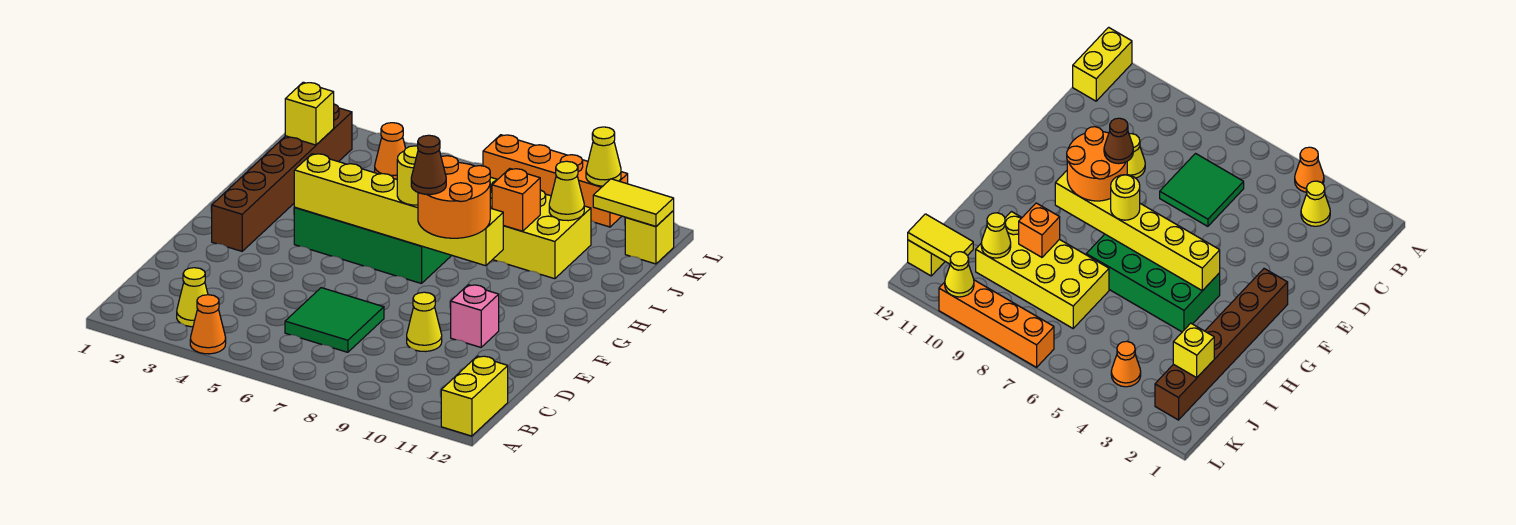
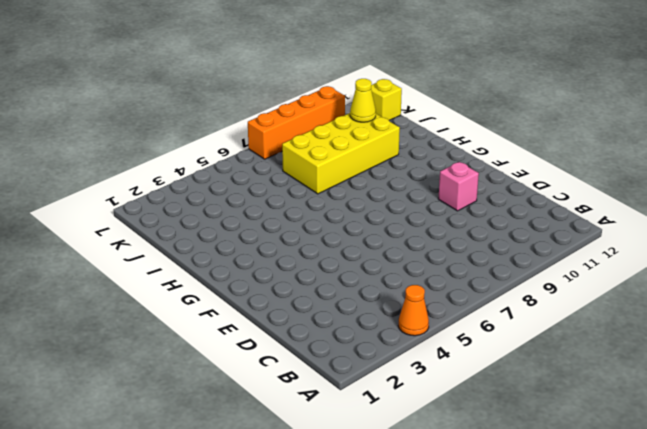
none -> yellow 1x2 brick [441,356,508,436]
none -> yellow 1x1 cone [177,268,208,327]
none -> green 2x2 tile [285,288,384,352]

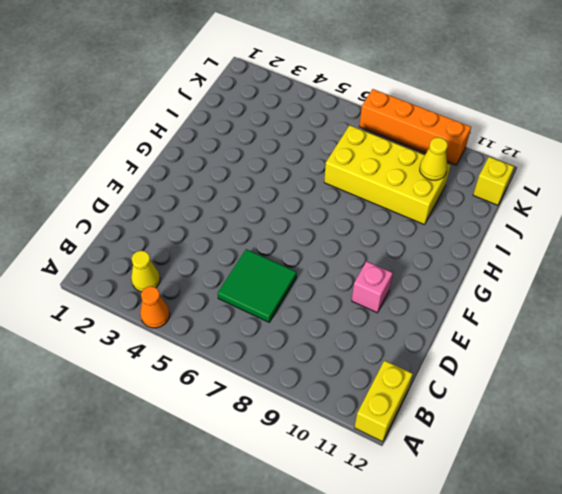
none -> yellow 1x1 cone [407,292,442,352]
none -> brown 1x6 brick [212,104,352,251]
none -> green 2x4 brick [294,207,452,284]

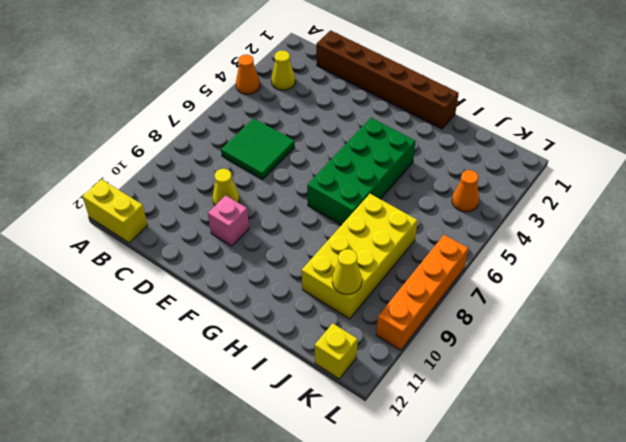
brown 1x6 brick [316,30,459,129] -> brown 1x6 brick moved to [212,104,352,251]
none -> yellow 1x6 brick [294,154,503,266]
none -> orange 1x1 brick [492,169,540,231]
none -> yellow 1x1 brick [285,82,334,145]

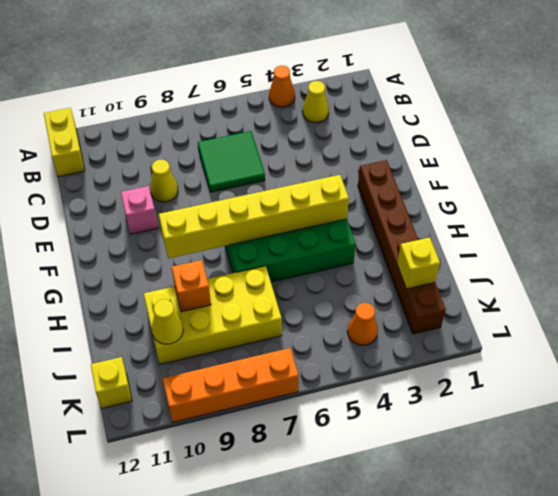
none -> yellow 1x2 tile [593,179,674,226]
none -> yellow 1x1 cone [586,127,621,186]
none -> orange 2x2 round brick [418,156,490,238]

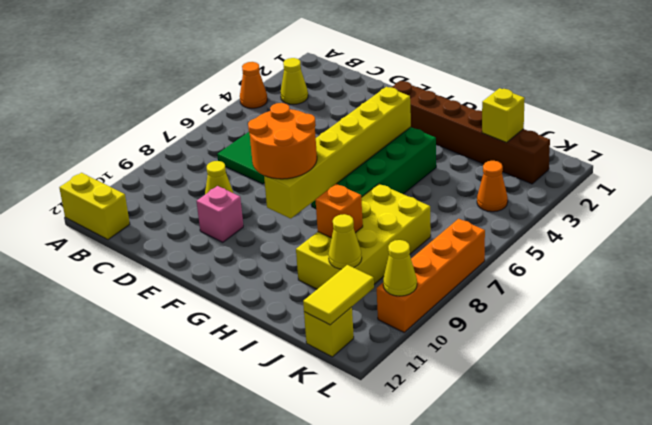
none -> yellow 1x1 round brick [397,146,418,205]
none -> brown 1x1 cone [411,135,446,194]

